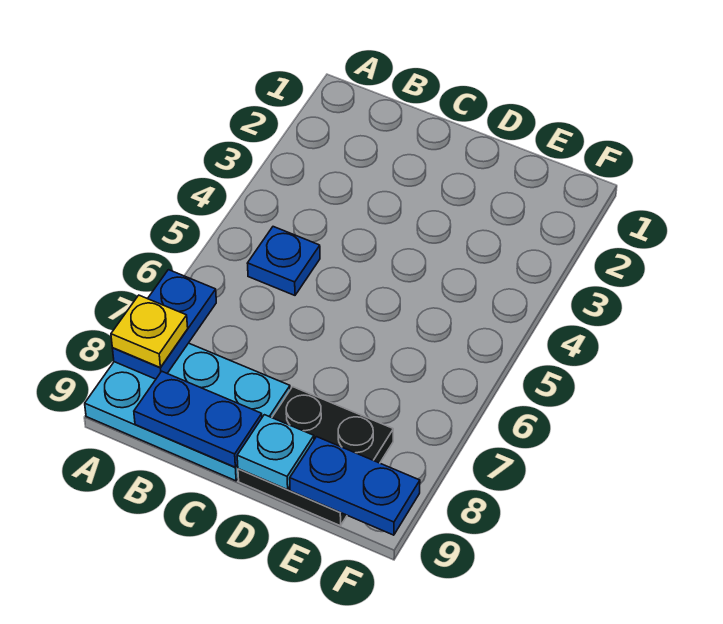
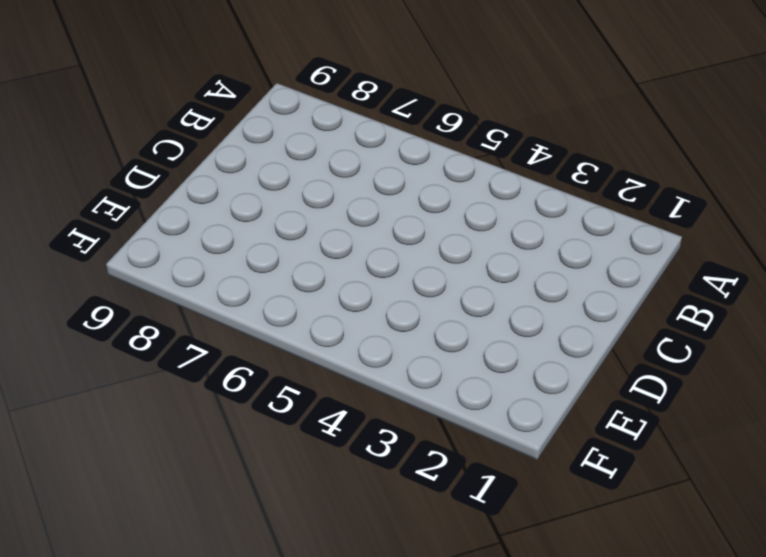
none -> cyan 2x3 plate [85,343,290,481]
none -> blue 1x1 plate [247,227,320,295]

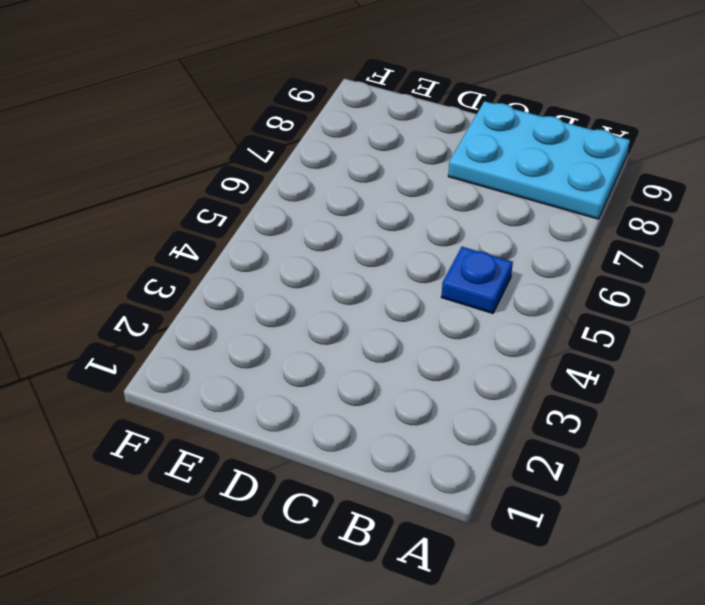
none -> black 2x2 plate [238,387,393,526]
none -> blue 1x2 plate [112,270,216,379]

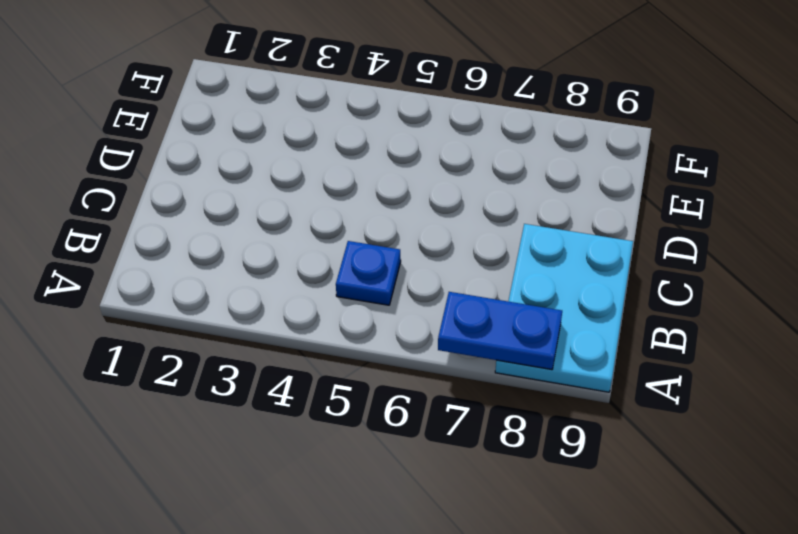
none -> black 2x2 plate [238,387,393,526]
none -> blue 1x2 plate [134,371,262,467]

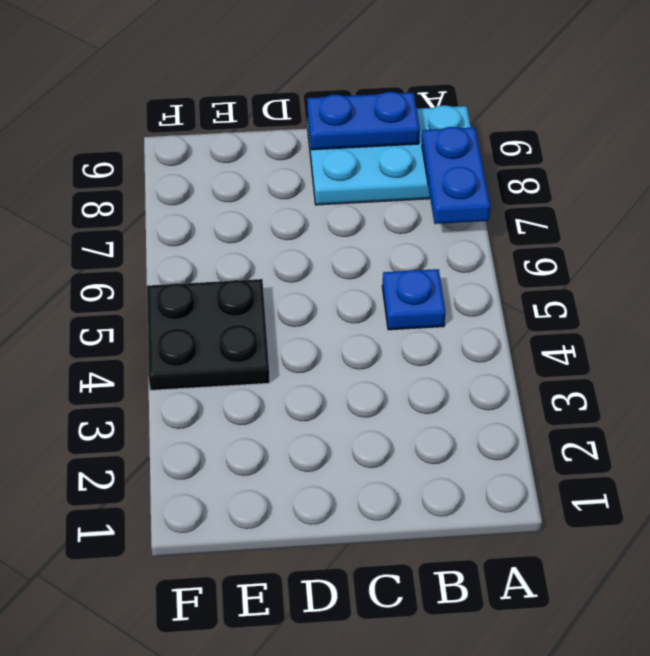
black 2x2 plate [147,279,270,390] -> black 2x2 plate moved to [238,387,393,526]
none -> cyan 1x1 plate [237,415,314,490]
none -> blue 1x2 plate [290,437,420,535]

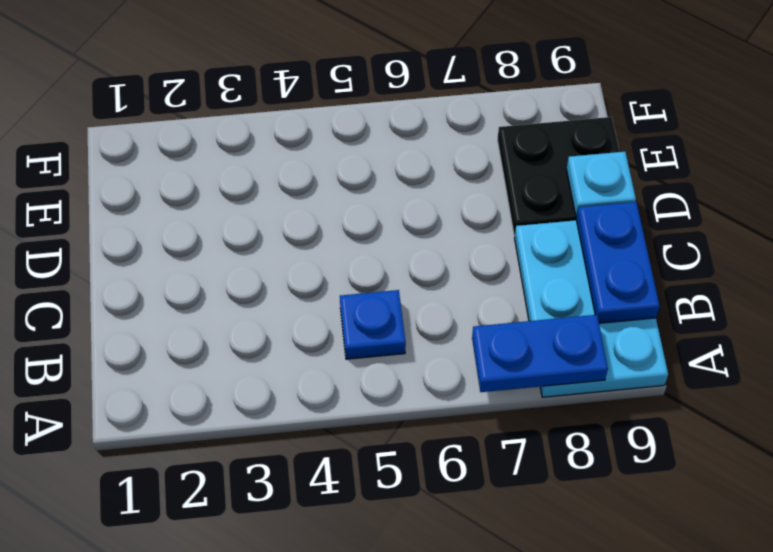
none -> blue 1x2 plate [290,437,420,535]
none -> yellow 1x1 plate [111,295,188,368]

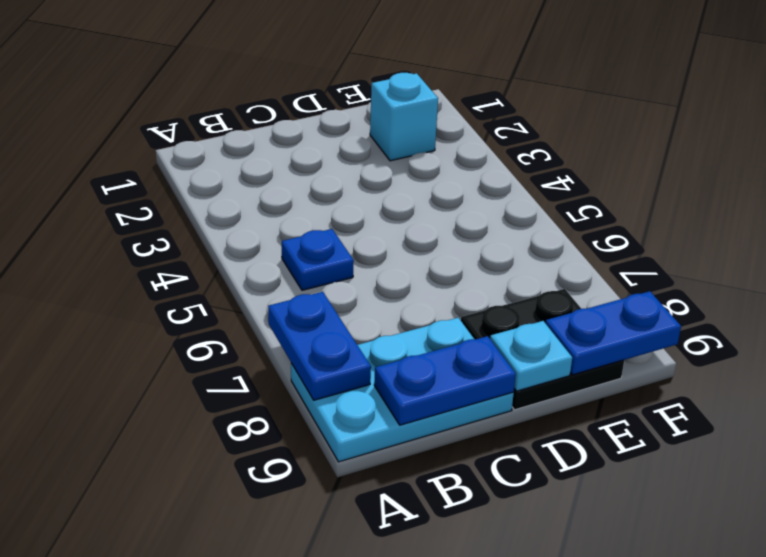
cyan 1x1 brick [370,73,438,161] -> none
none -> yellow 1x1 plate [111,295,188,368]

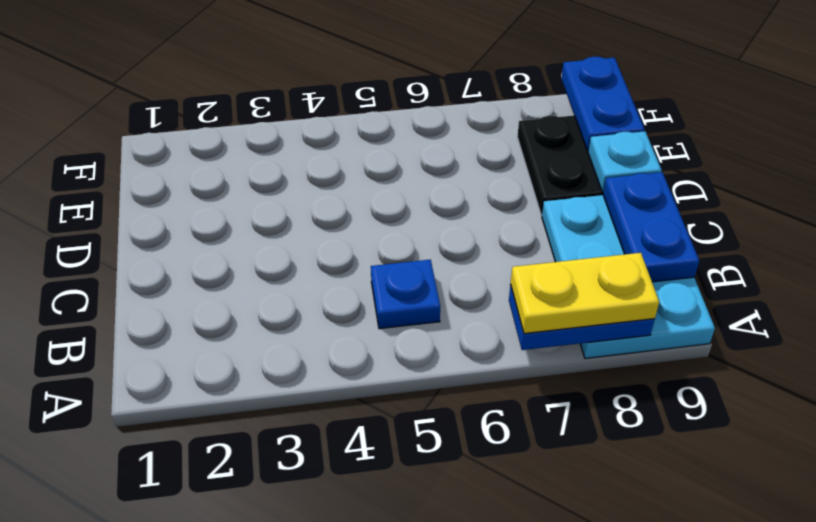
yellow 1x2 plate [511,253,659,334] -> yellow 1x1 plate [111,295,188,368]

